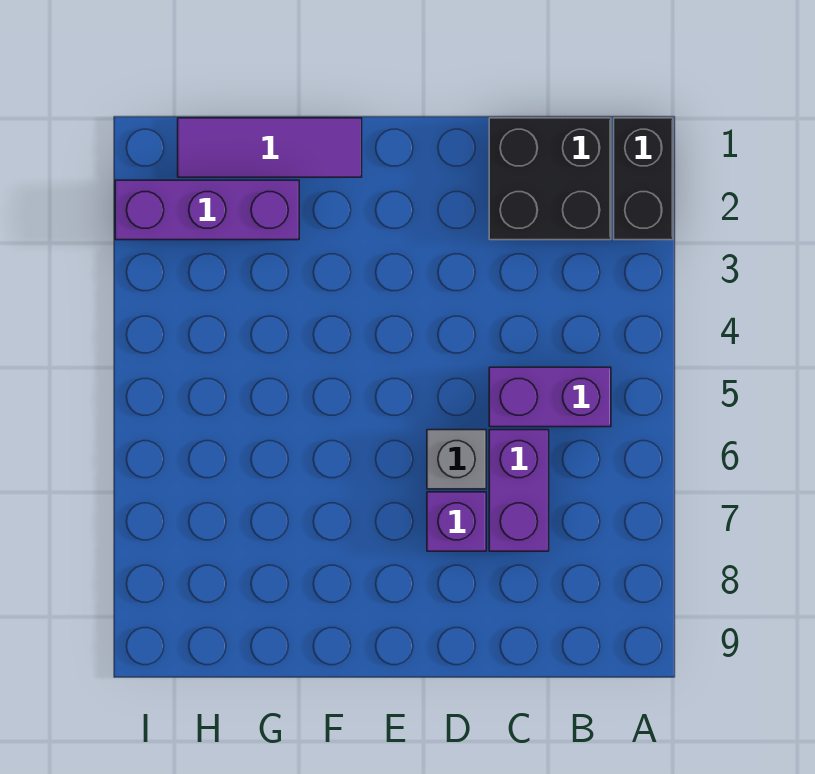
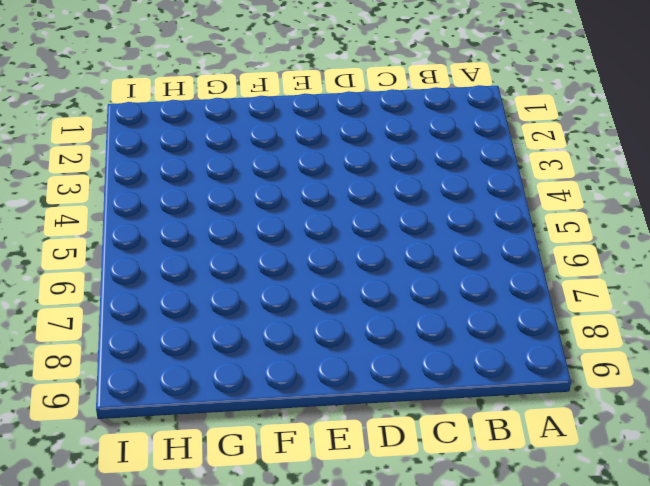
none -> black 1x2 brick [614,118,673,240]
none -> black 2x2 brick [489,118,611,240]

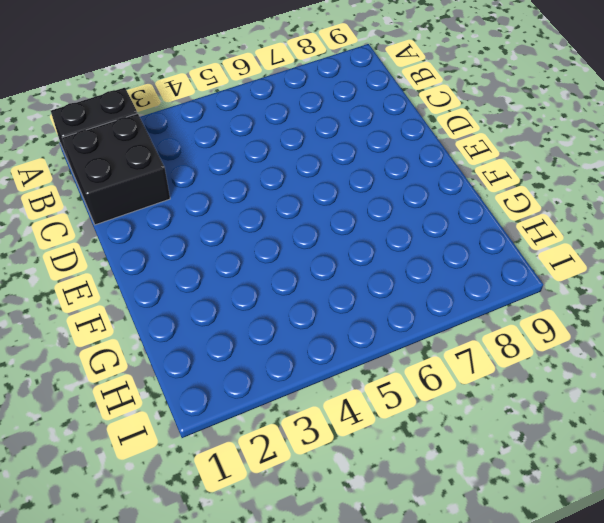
none -> purple 1x2 brick [489,367,611,427]
none -> purple 1x2 brick [489,430,549,551]

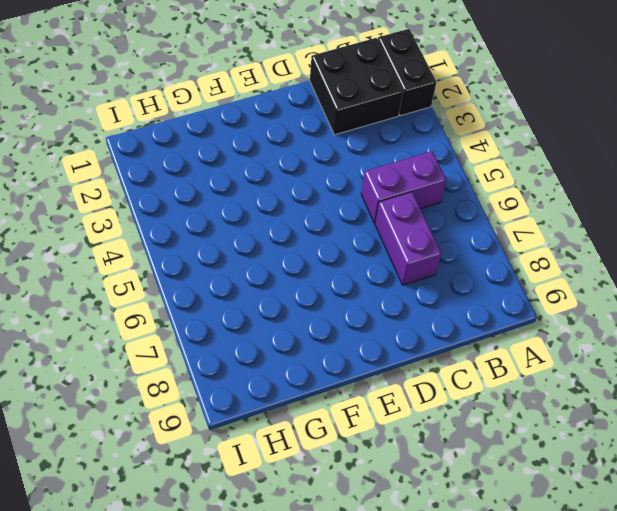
none -> grey 1x1 brick [427,430,486,489]
none -> purple 1x1 brick [427,492,486,551]

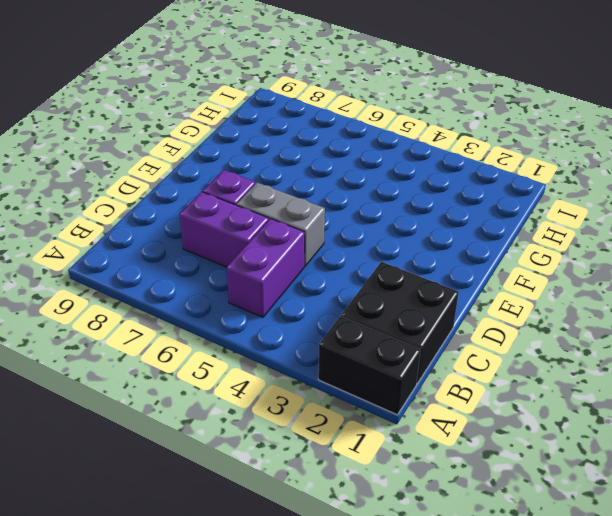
grey 1x2 brick [237,183,325,266] -> grey 1x1 brick [427,430,486,489]
none -> purple 1x3 tile [178,118,362,177]
none -> purple 1x3 brick [115,180,299,240]

